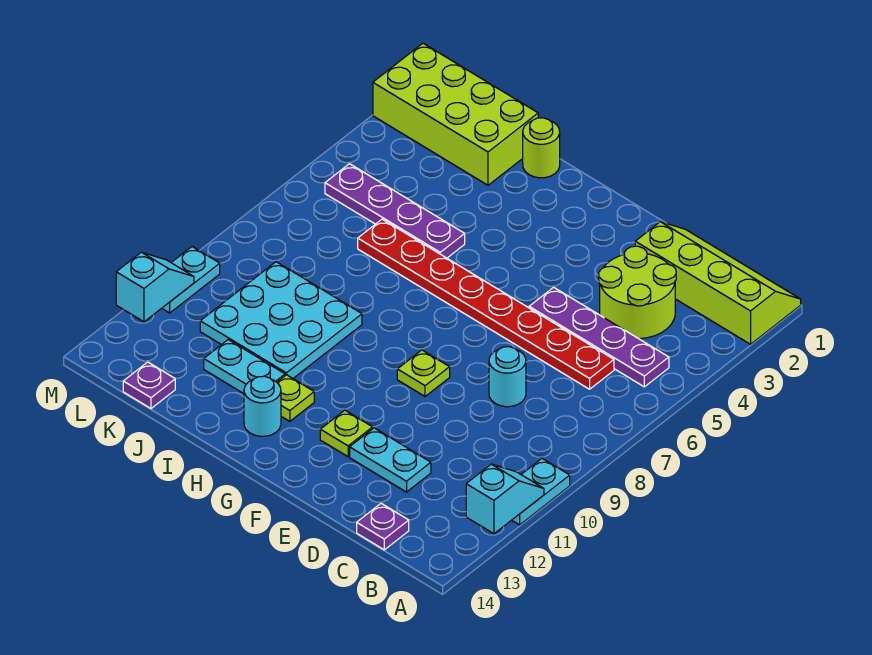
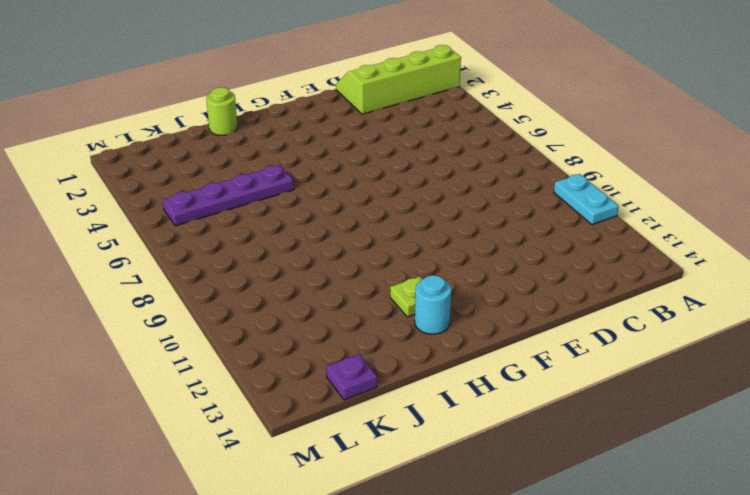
none -> purple 1x4 plate [529,287,669,387]
none -> lime 2x2 round brick [599,246,676,339]
none -> red 1x8 plate [358,219,614,389]

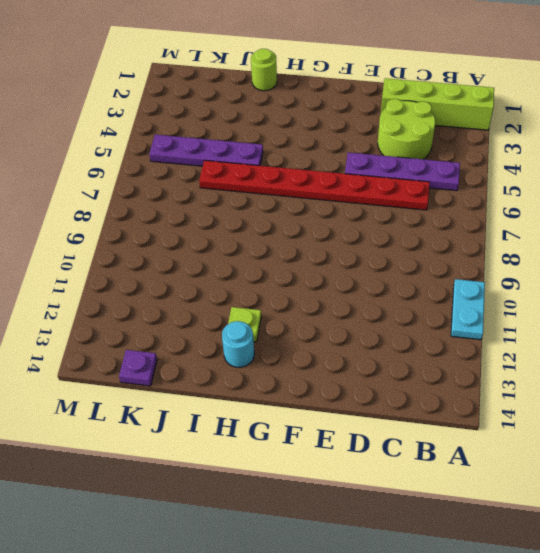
none -> purple 1x1 plate [357,504,409,550]
none -> cyan 1x1 round brick [489,347,526,407]
none -> cyan 1x2 plate [350,428,431,492]

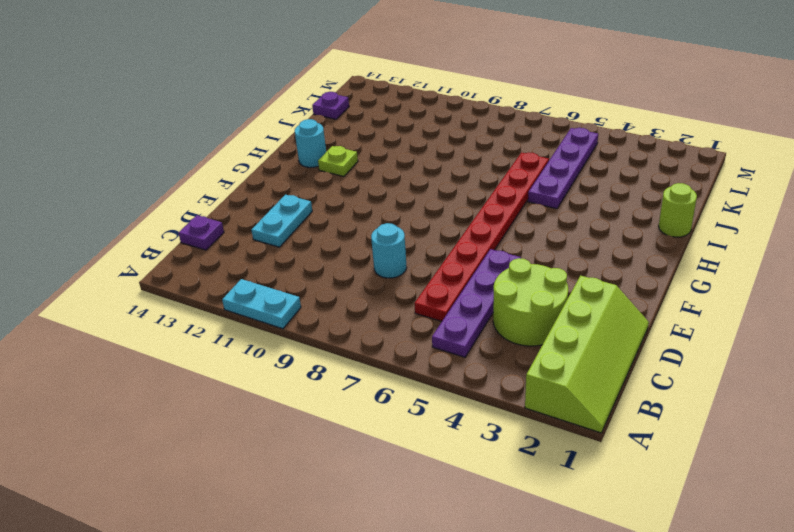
none -> lime 1x1 plate [397,350,450,396]
none -> lime 1x1 plate [320,410,373,457]
none -> cyan 3x3 plate [200,262,362,378]

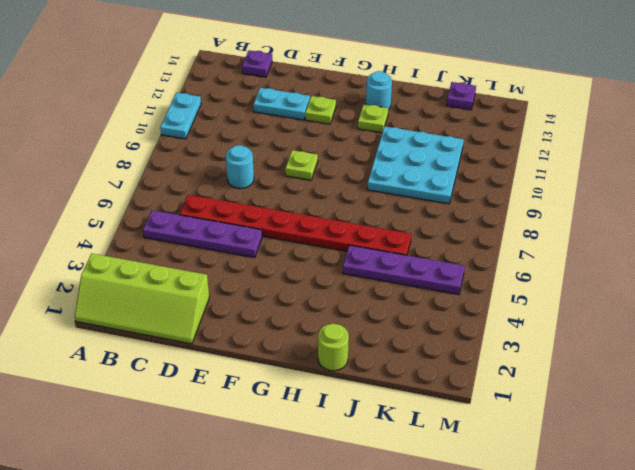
none -> lime 2x2 round brick [599,246,676,339]
none -> cyan 1x2 plate [204,340,285,394]
none -> lime 2x4 brick [373,43,538,185]

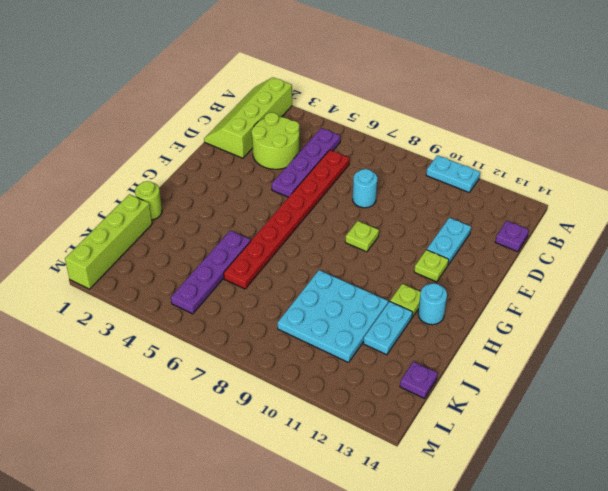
lime 1x4 brick [65,194,152,289] -> lime 2x4 brick [373,43,538,185]
none -> cyan 1x2 plate [162,247,220,313]
none -> cyan 1x2 slope [466,464,544,534]
none -> cyan 1x2 slope [116,252,194,322]

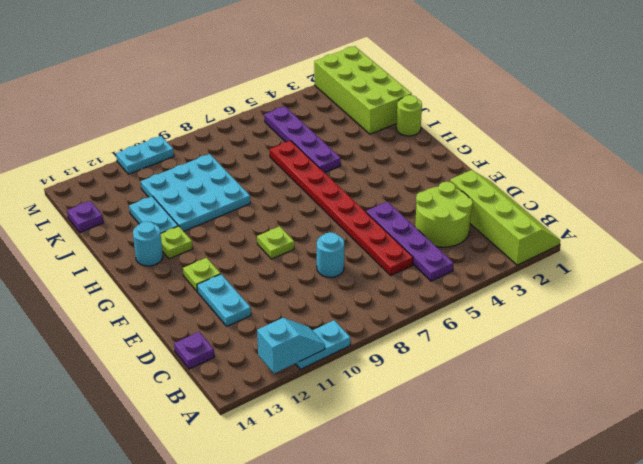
none -> cyan 1x2 slope [116,252,194,322]

